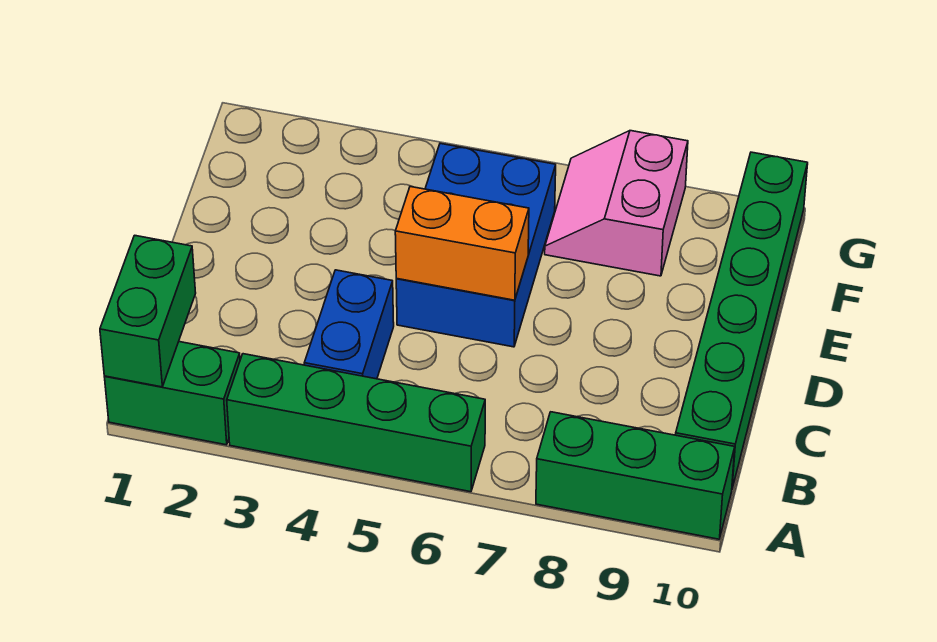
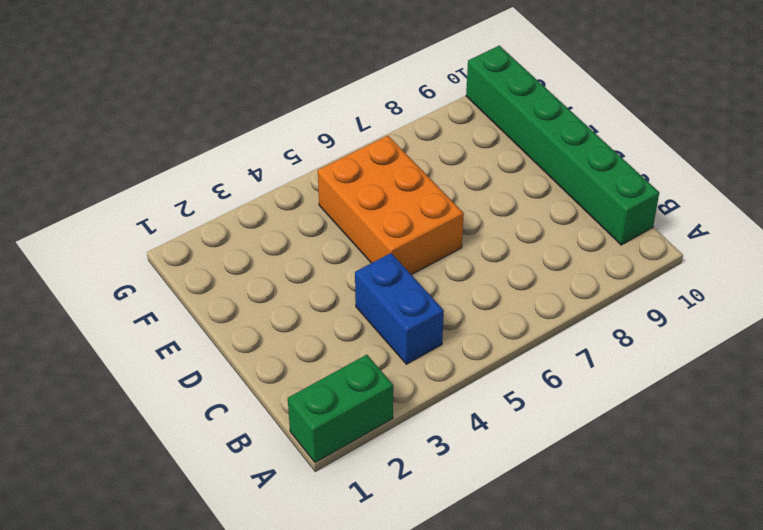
orange 2x3 brick [318,136,464,275] -> blue 2x3 brick [396,143,556,347]
none -> green 1x4 brick [227,354,485,492]
none -> green 1x3 brick [536,412,735,539]

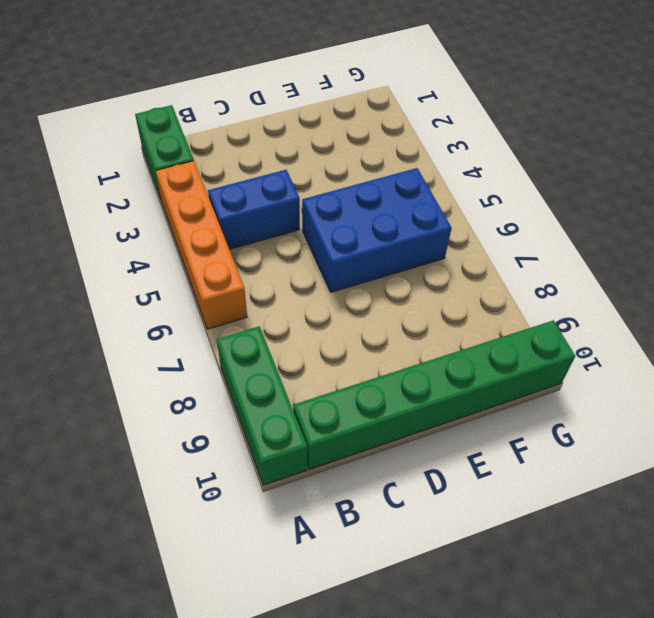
orange 1x4 brick [156,161,247,329] -> green 1x4 brick [227,354,485,492]
none -> pink 2x2 slope [545,131,688,276]
none -> green 1x2 brick [100,235,196,387]

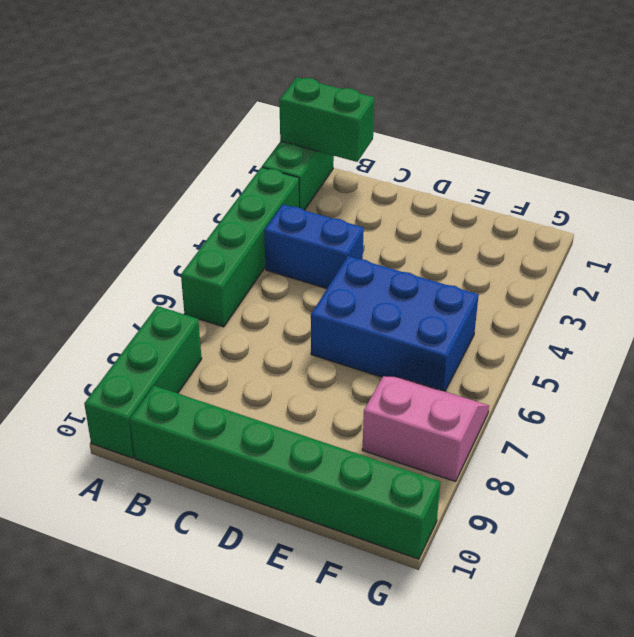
none -> orange 1x2 brick [395,187,529,300]

